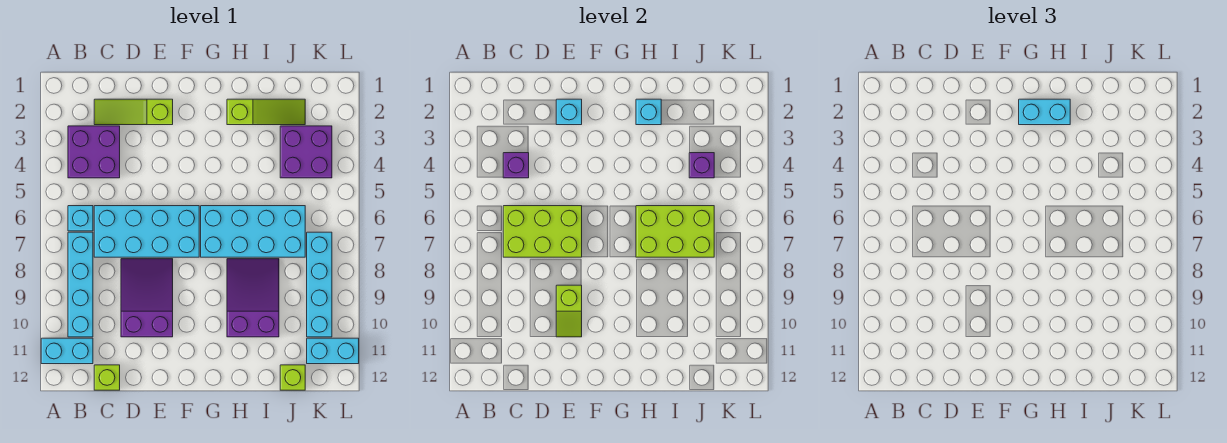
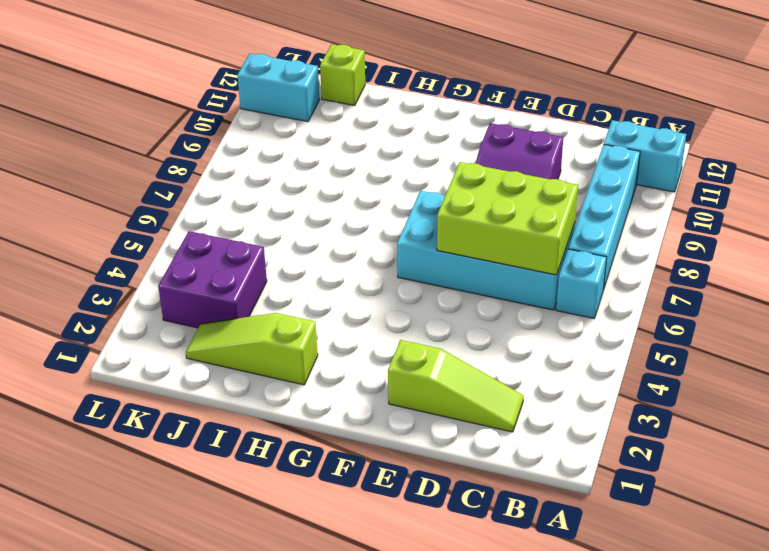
none -> purple 2x2 brick [68,126,120,178]
none -> lime 1x1 brick [94,365,120,390]
none -> cyan 2x4 brick [201,206,305,257]

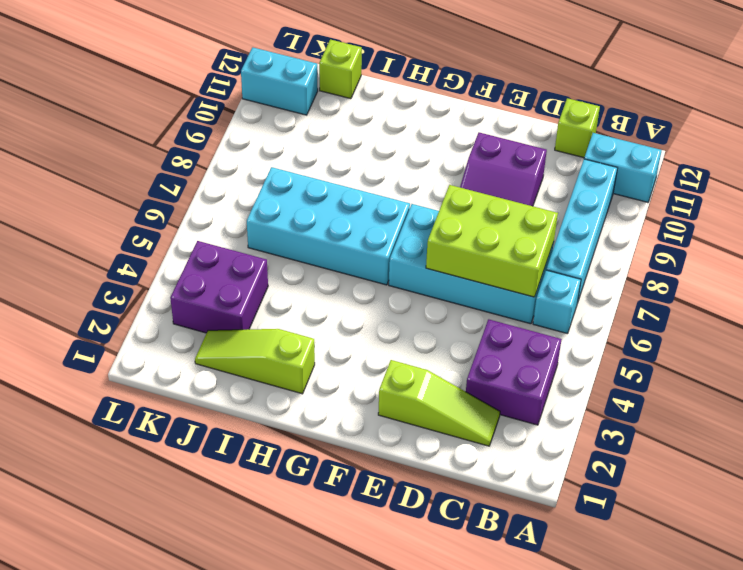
none -> purple 2x3 slope [227,259,279,337]
none -> cyan 1x4 brick [307,232,332,337]
none -> purple 1x1 brick [503,153,529,178]

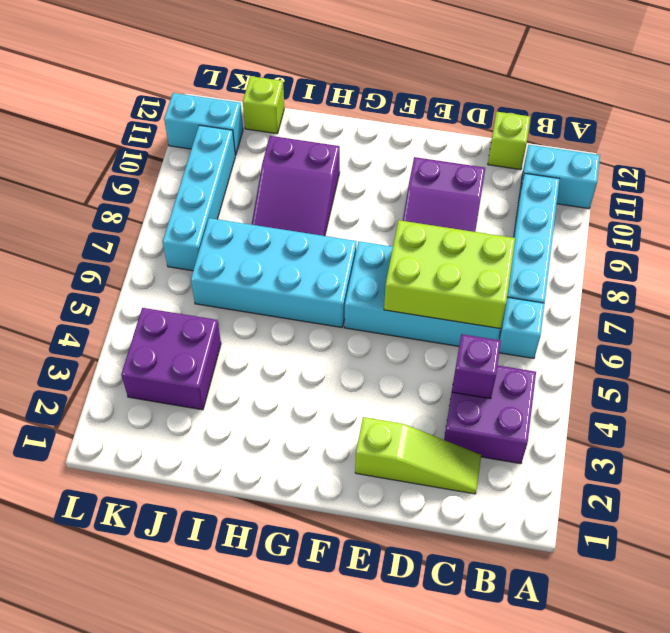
none -> lime 1x3 slope [227,99,305,125]
none -> cyan 1x1 brick [556,99,582,125]
none -> lime 1x2 slope [556,285,582,337]

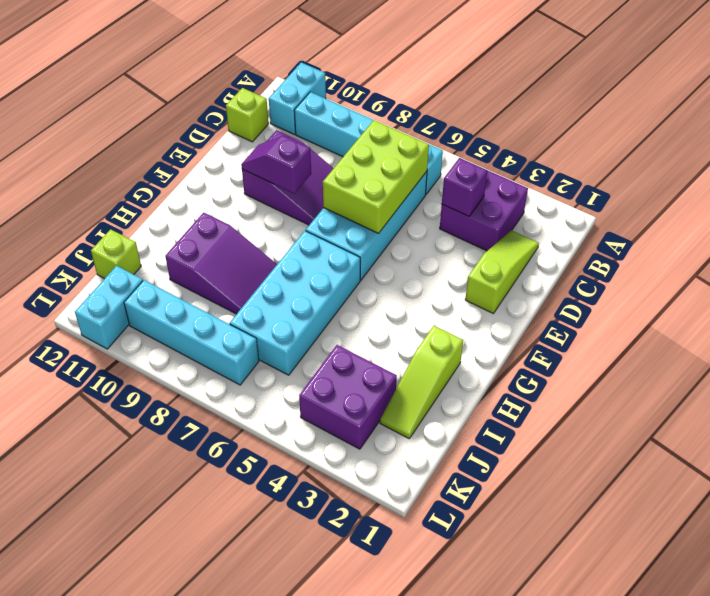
purple 1x2 slope [241,135,311,193] -> lime 1x2 slope [556,285,582,337]
none -> cyan 1x1 brick [556,99,582,125]
none -> cyan 1x1 brick [636,99,661,125]
none -> lime 2x3 brick [636,206,714,257]

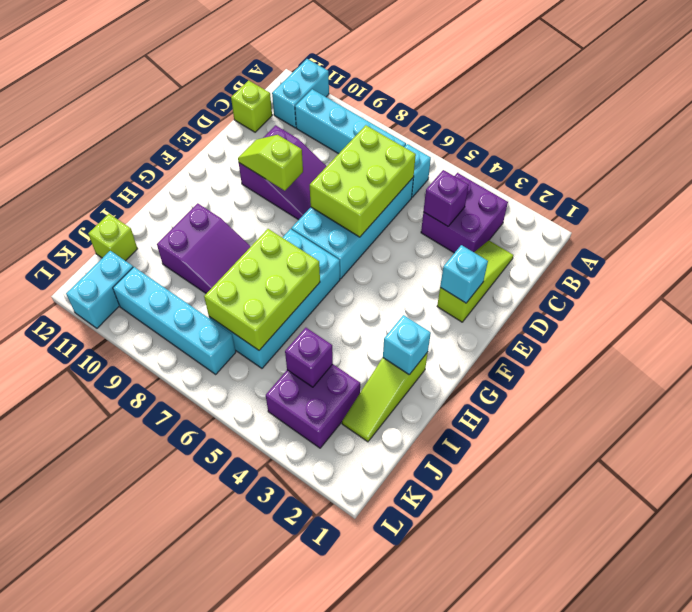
none -> cyan 1x2 brick [1019,99,1070,125]

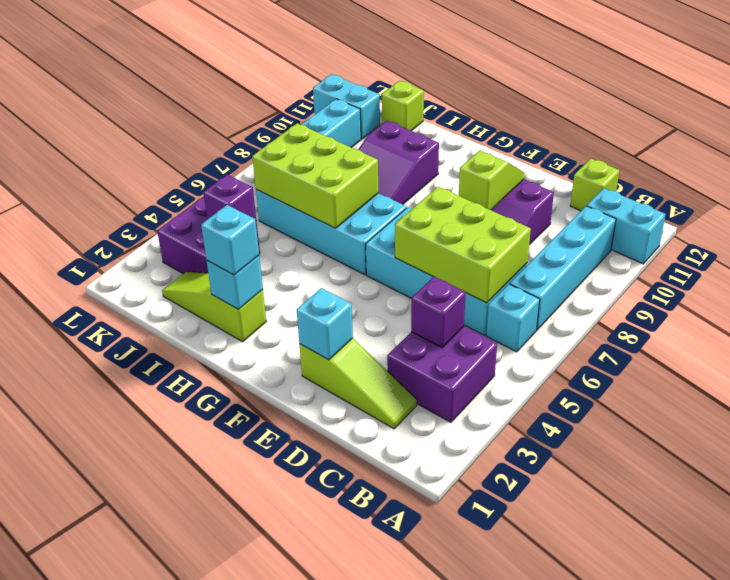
cyan 1x1 brick [201,205,259,275] -> cyan 1x2 brick [1019,99,1070,125]

